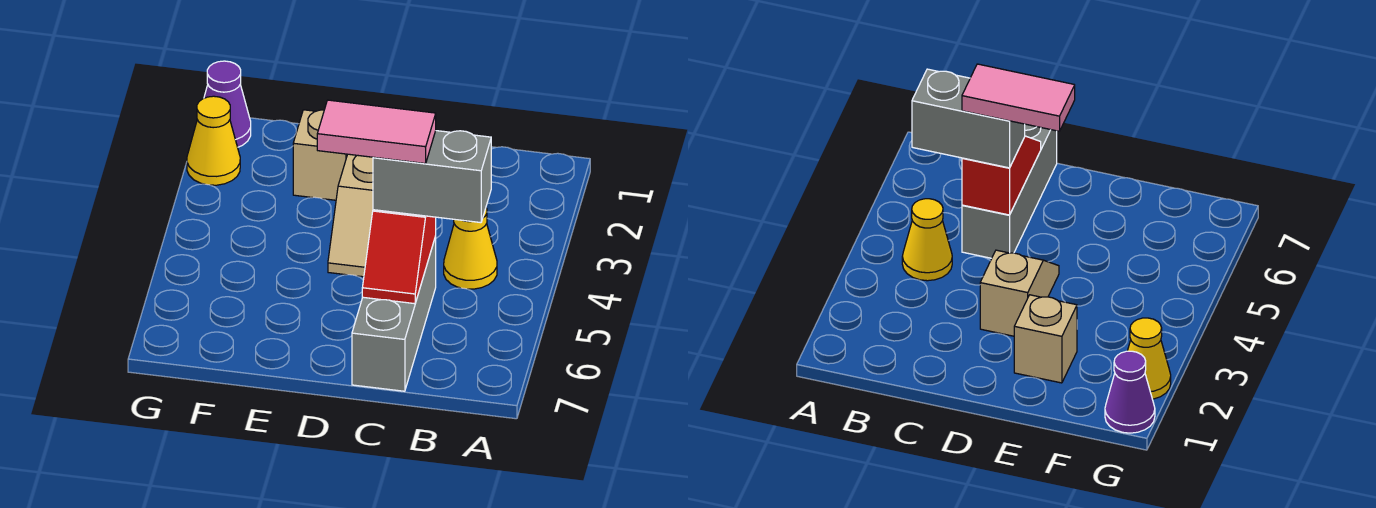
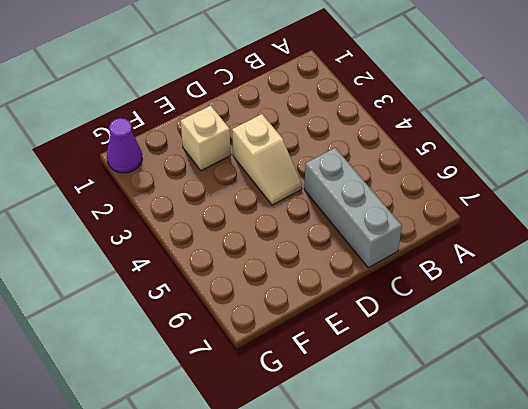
none -> yellow 1x1 cone [444,208,497,289]
none -> yellow 1x1 cone [187,96,240,185]

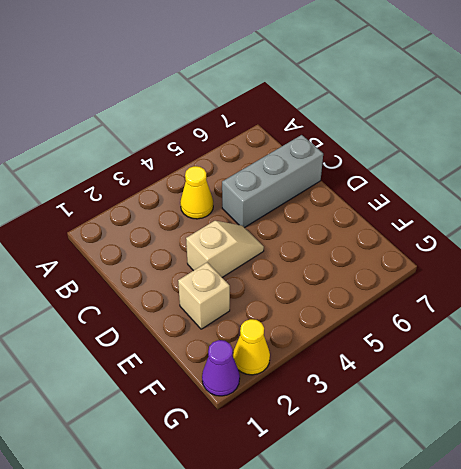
none -> red 1x2 slope [362,210,436,304]
none -> grey 1x2 brick [373,131,491,223]

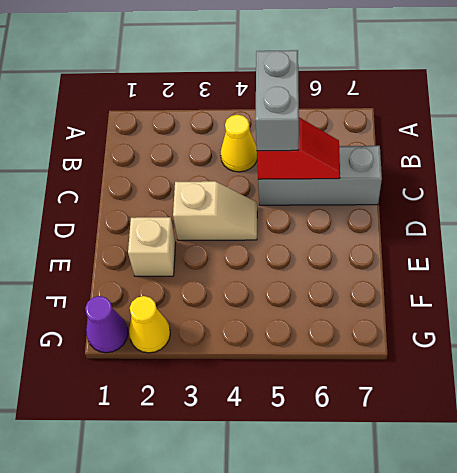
none -> pink 1x2 tile [317,100,436,164]

